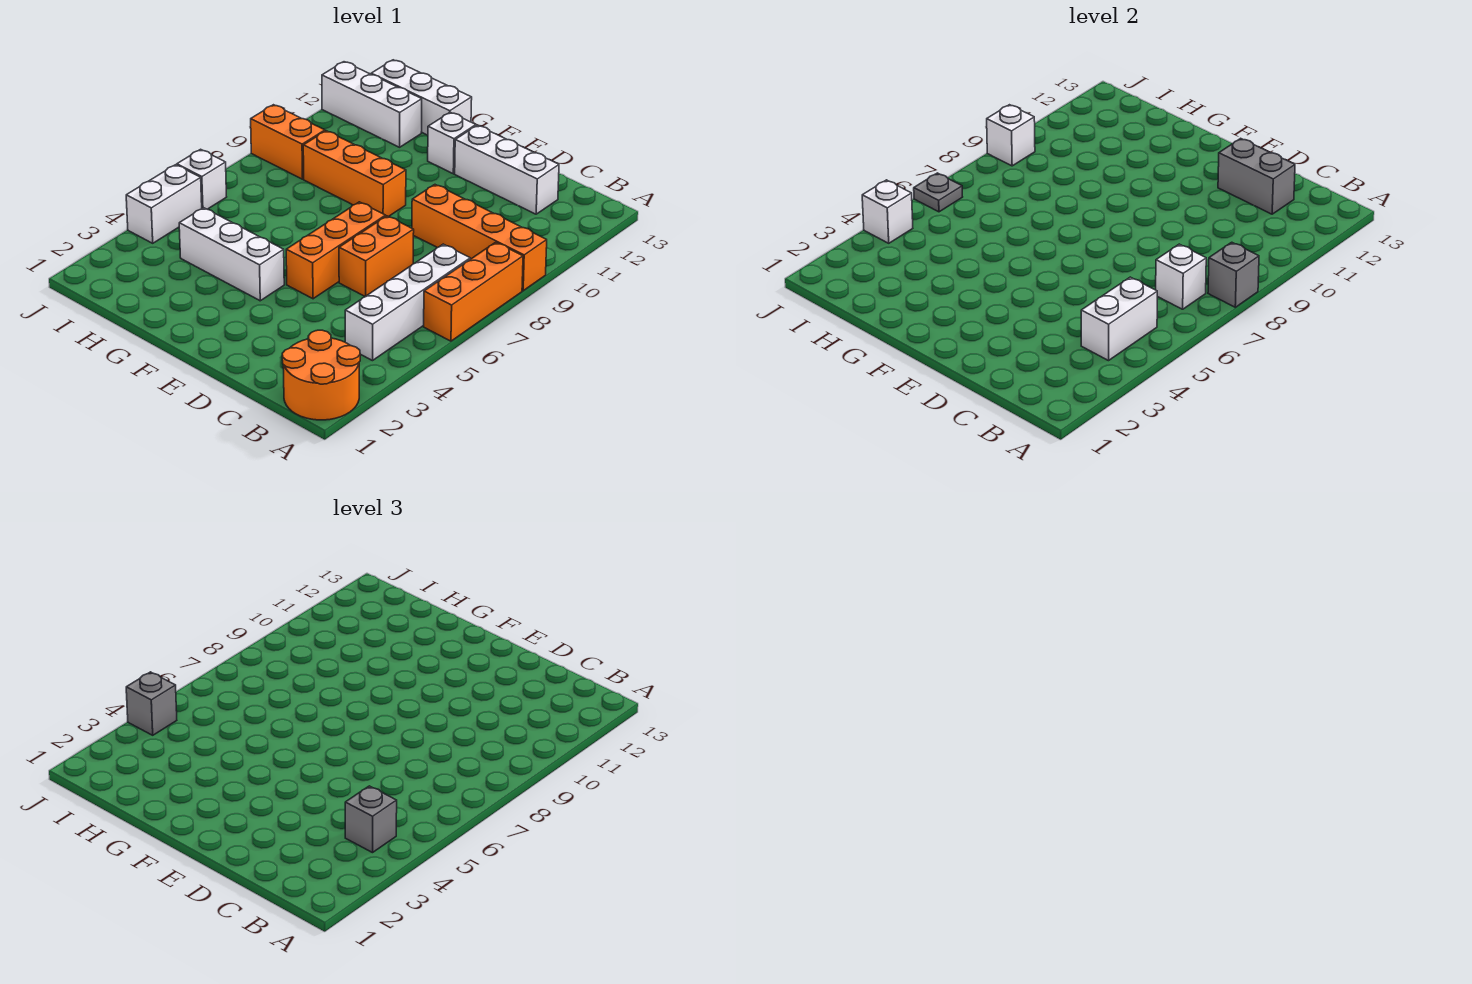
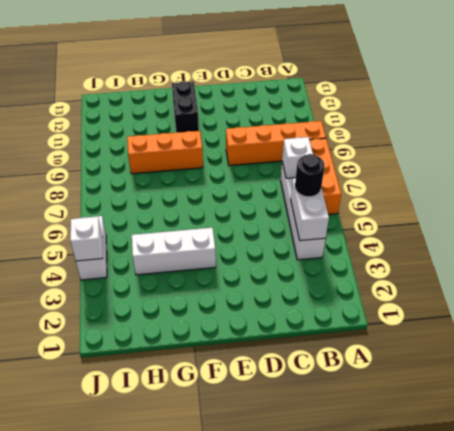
black 1x1 round brick [295,154,324,197] -> none
black 1x2 brick [172,81,199,133] -> white 1x1 brick [428,112,476,174]
none -> orange 2x2 round brick [282,330,360,420]
none -> white 1x3 brick [455,125,559,214]
none -> orange 1x2 brick [339,216,414,296]

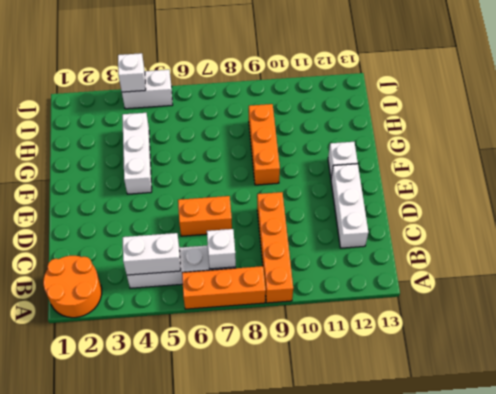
none -> orange 1x3 brick [286,202,386,299]
none -> white 1x3 brick [371,60,472,135]
none -> white 1x3 brick [322,62,422,147]

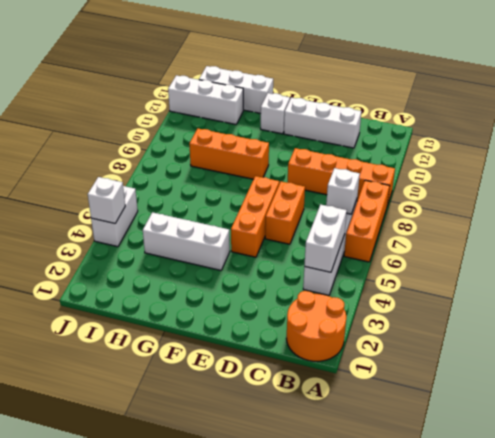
none -> orange 1x2 brick [251,105,325,179]
none -> white 1x1 brick [177,149,226,209]
none -> grey 1x1 brick [1208,242,1259,307]

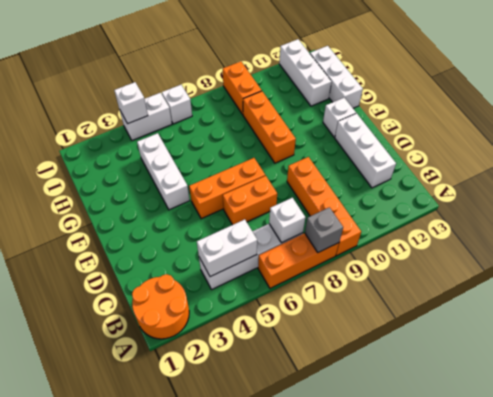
none -> grey 1x2 brick [1218,138,1295,214]
none -> grey 1x1 plate [914,173,962,212]
none -> white 1x1 brick [987,105,1035,166]

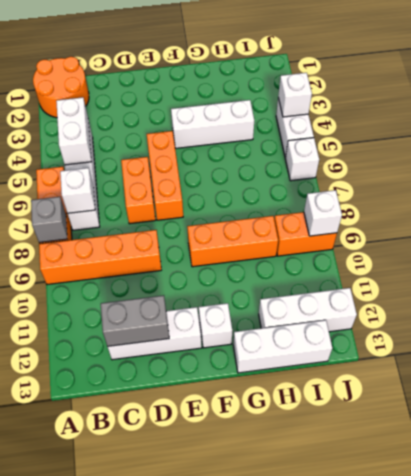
none -> grey 1x1 plate [914,173,962,212]
none -> grey 1x1 brick [345,786,397,853]
none -> grey 1x1 brick [126,672,177,735]

